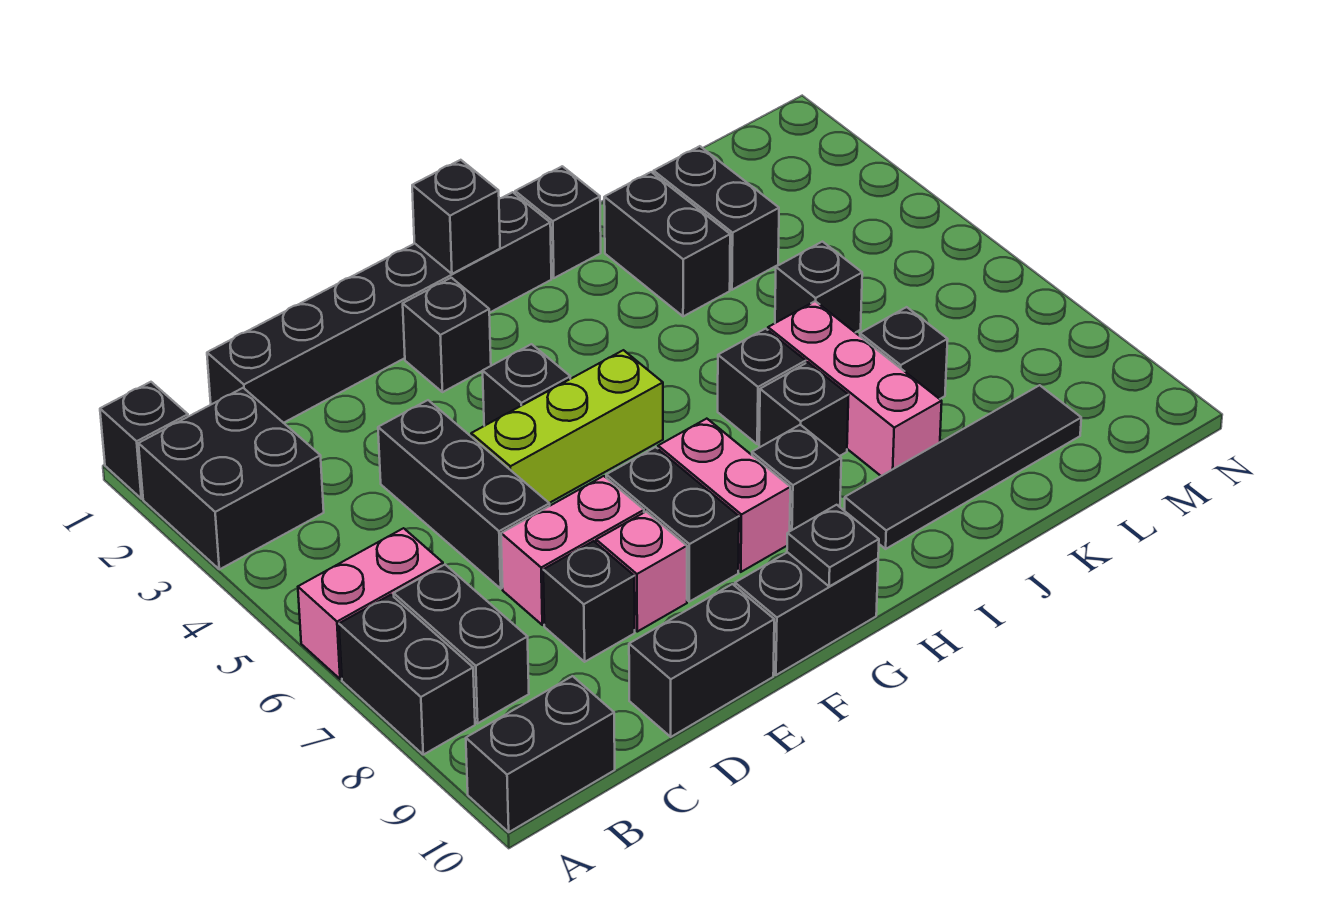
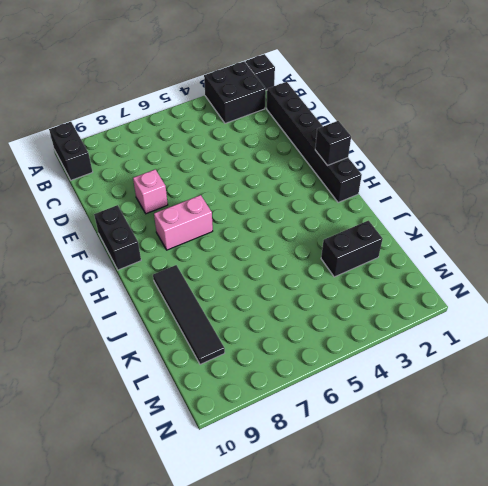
none -> pink 1x2 brick [298,528,443,679]
none -> black 1x2 brick [339,595,475,755]
none -> black 1x2 brick [394,565,529,723]
none -> black 1x3 brick [378,400,550,589]

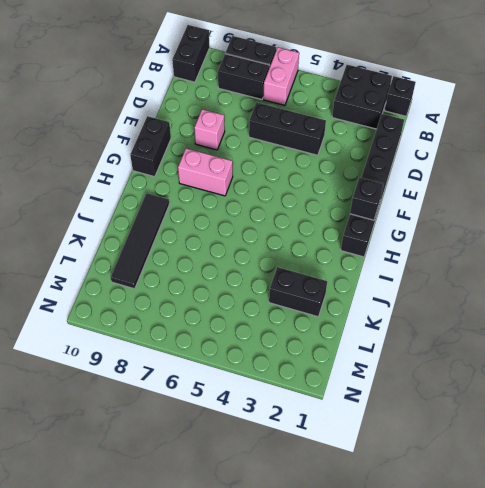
none -> pink 1x2 brick [501,476,644,625]
none -> black 1x1 brick [543,541,635,662]
none -> black 1x2 brick [629,584,774,737]
none -> lime 1x3 brick [471,350,663,503]

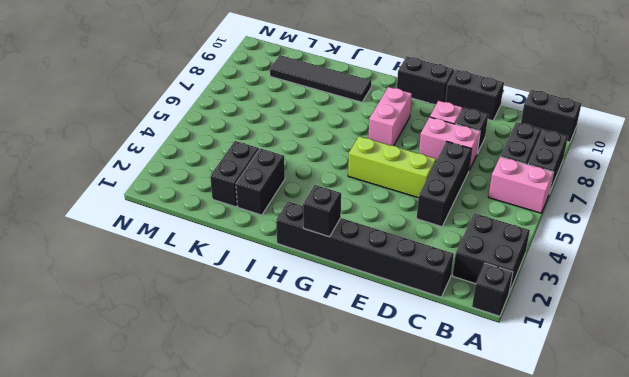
none -> black 1x1 brick [403,278,491,392]
none -> black 1x1 brick [483,344,570,426]
none -> black 1x2 brick [606,447,739,602]
none -> black 1x1 brick [752,425,841,531]

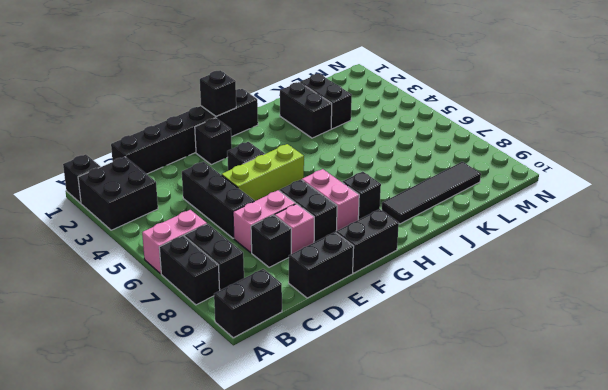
none -> black 1x1 brick [515,166,601,278]
none -> black 1x1 brick [718,329,806,444]
none -> black 1x1 brick [759,362,849,456]
none -> pink 1x3 brick [768,301,942,476]

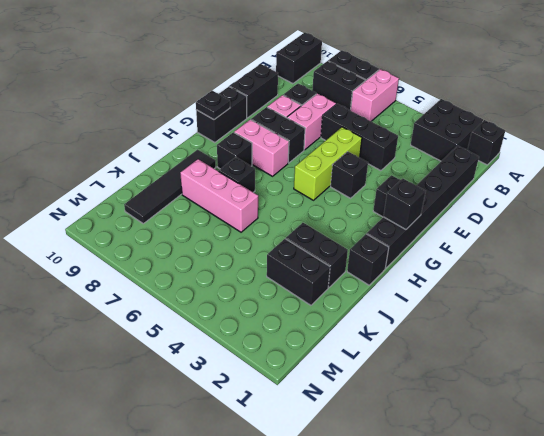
none -> black 1x1 brick [718,329,806,444]
none -> black 1x1 brick [775,242,862,333]
none -> black 1x1 brick [860,307,948,399]

